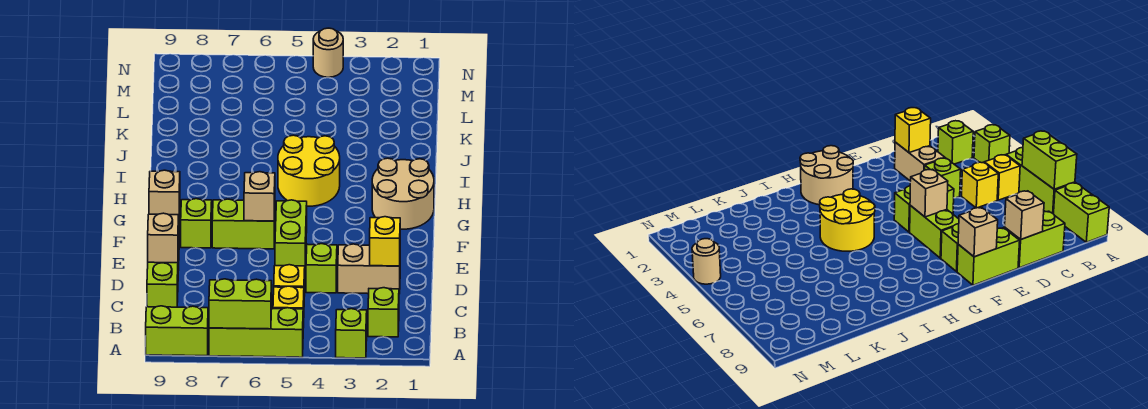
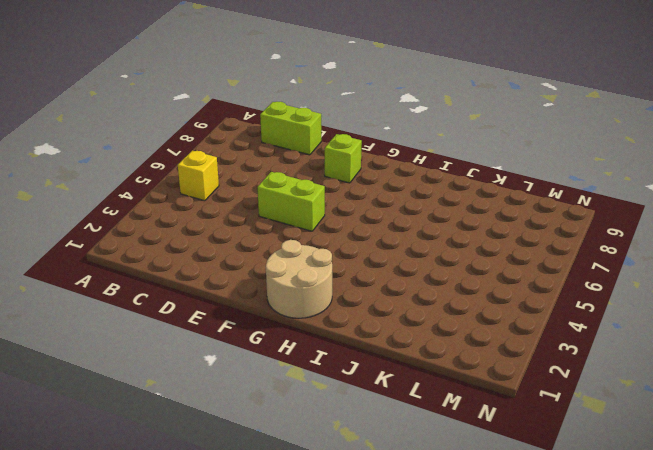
none -> lime 1x1 brick [336,309,367,358]
none -> lime 1x3 brick [209,308,303,357]
none -> lime 1x2 brick [146,306,208,356]

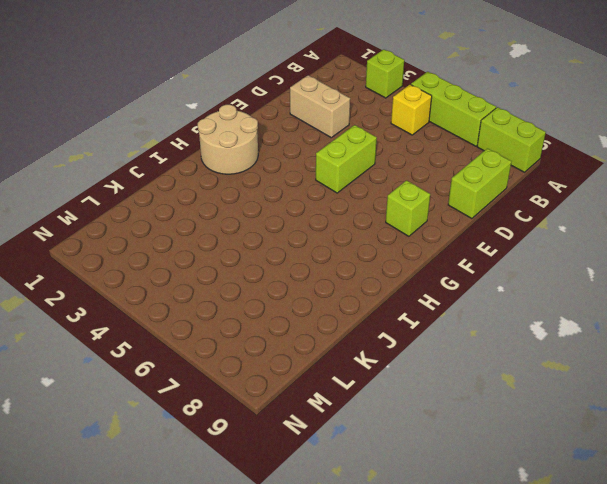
none -> lime 1x1 brick [368,288,399,337]
none -> yellow 1x1 brick [274,265,305,296]
none -> lime 1x1 brick [306,244,337,293]

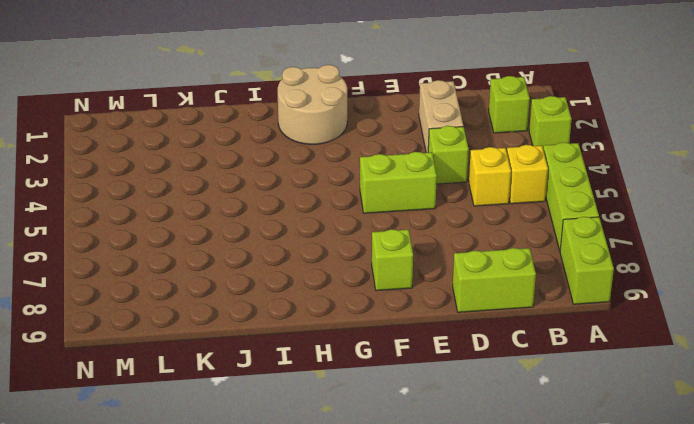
none -> lime 1x2 brick [957,228,1020,285]
none -> lime 1x2 brick [212,199,275,249]
none -> yellow 2x2 round brick [278,135,340,206]

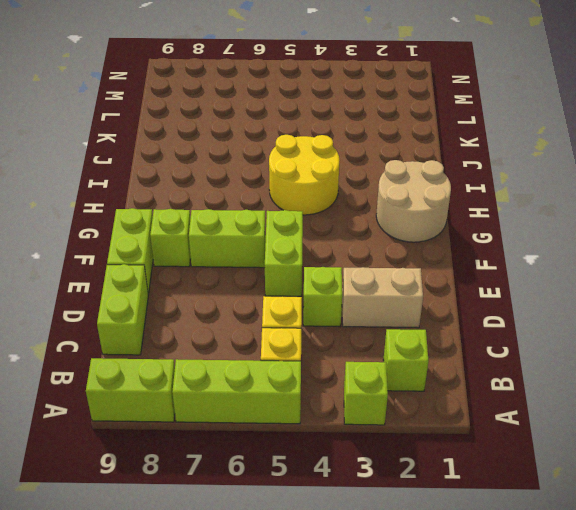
none -> tan 1x1 round brick [313,28,343,77]
none -> lime 1x2 brick [209,279,272,329]
none -> yellow 1x1 brick [370,217,400,266]

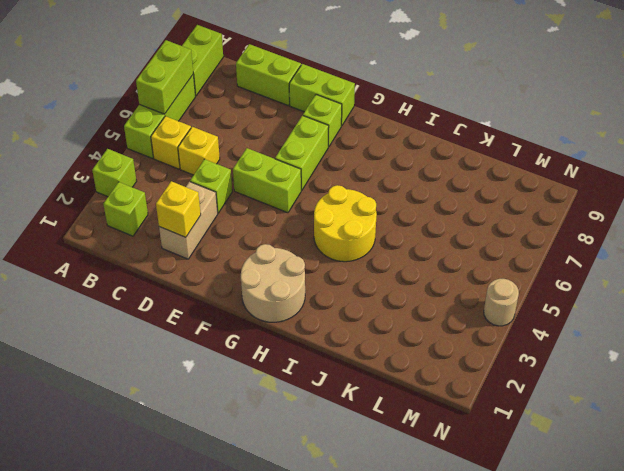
none -> tan 1x1 brick [148,213,179,263]
none -> tan 1x1 brick [244,172,275,221]
none -> tan 1x1 brick [149,170,180,215]

